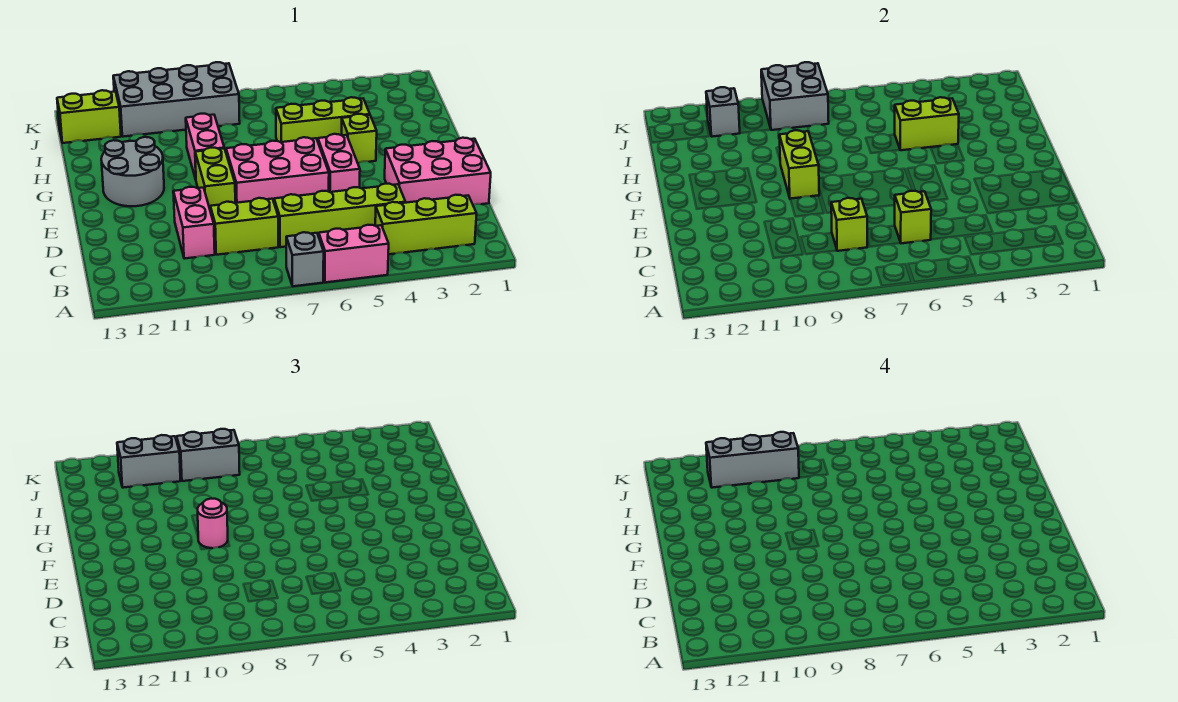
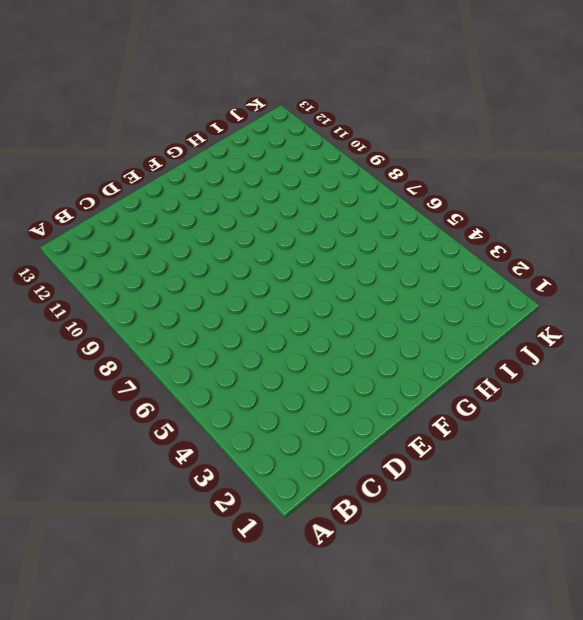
none -> pink 1x2 brick [319,225,389,282]
none -> grey 1x1 brick [286,232,324,286]
none -> lime 1x3 brick [375,195,477,254]

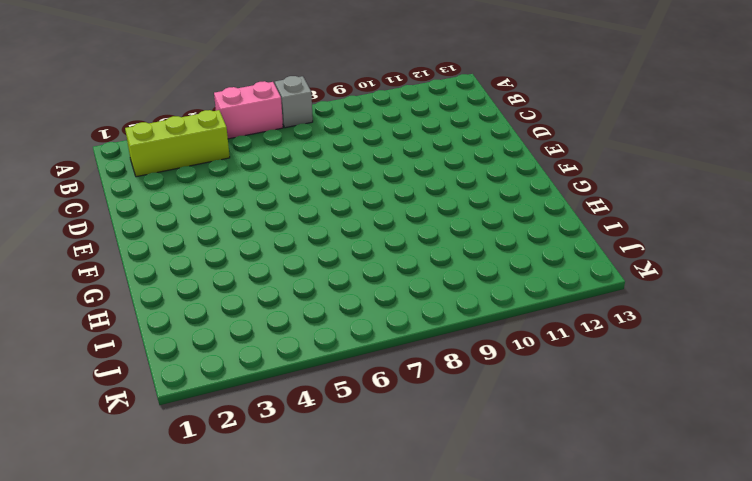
none -> lime 1x4 brick [274,184,405,247]
none -> lime 1x2 brick [210,198,278,255]
none -> pink 1x2 brick [173,187,215,259]

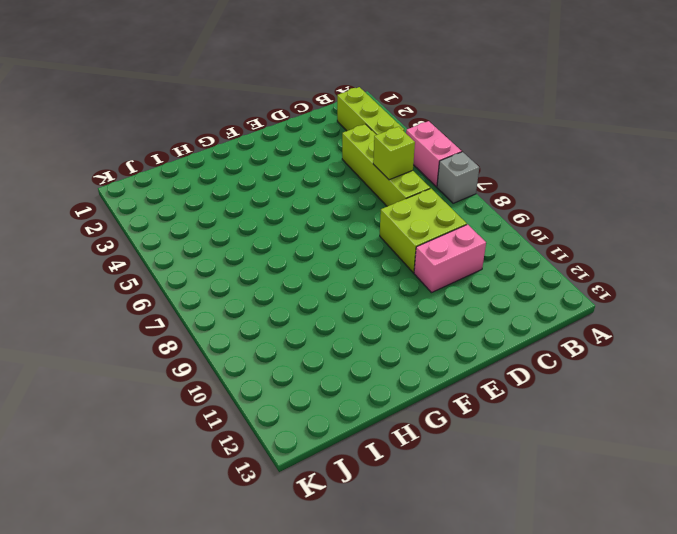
lime 2x2 brick [380,189,467,273] -> lime 1x2 brick [210,198,278,255]
none -> pink 2x3 brick [385,138,491,205]
none -> pink 1x2 brick [318,134,360,192]
none -> pink 2x3 brick [226,137,329,203]

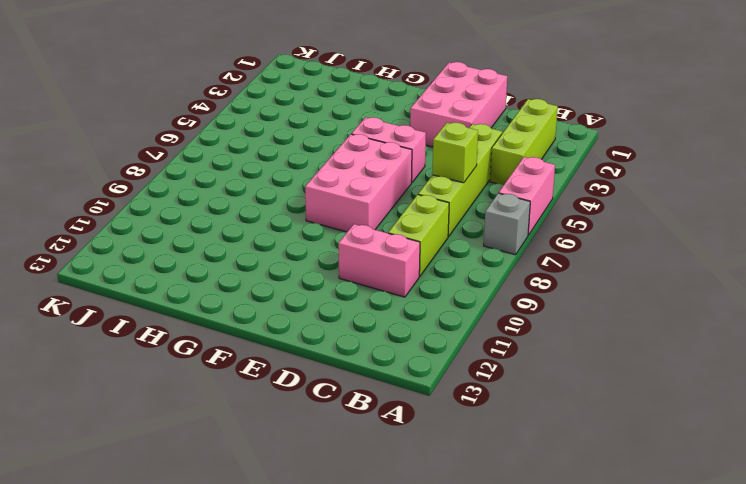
none -> lime 1x2 brick [195,148,235,208]
none -> grey 2x2 round brick [101,137,164,206]
none -> lime 1x1 brick [341,114,377,163]

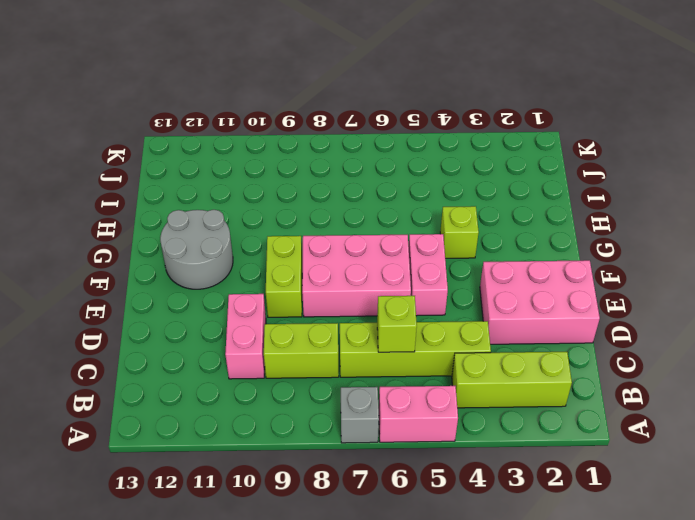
none -> pink 1x2 brick [186,114,224,180]
none -> lime 1x3 brick [276,97,370,142]
none -> grey 2x4 brick [113,62,240,137]

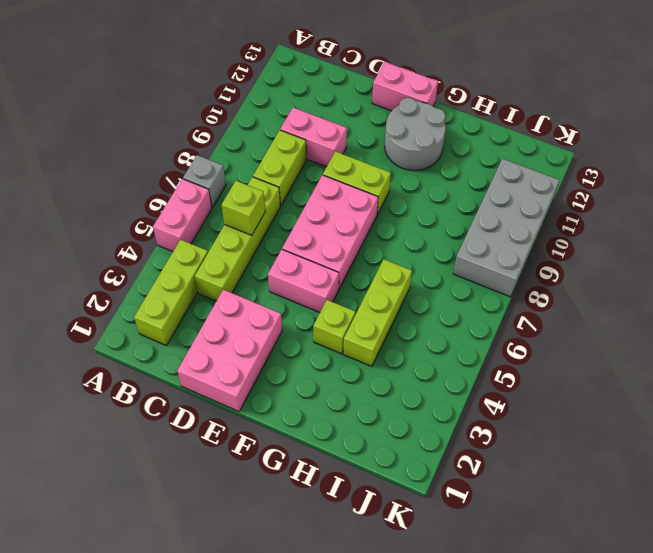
pink 1x2 brick [372,62,438,111] -> pink 1x2 brick moved to [186,114,224,180]
none -> lime 1x2 brick [57,90,121,143]
none -> lime 1x1 brick [831,198,867,251]
none -> lime 1x2 brick [779,130,819,199]

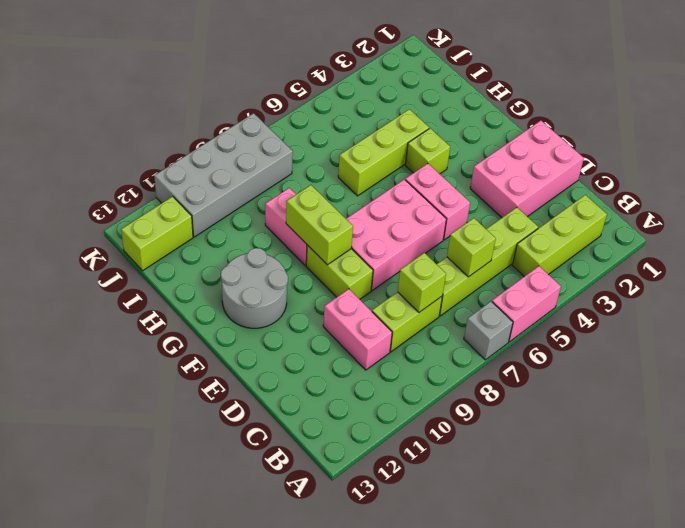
none -> lime 1x2 brick [895,97,959,150]
none -> grey 2x2 brick [761,62,829,130]
none -> grey 1x1 brick [706,87,740,137]

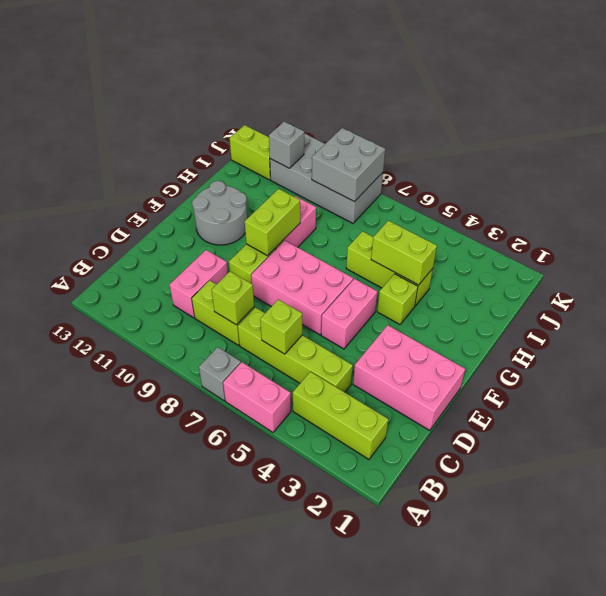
none -> pink 1x1 round brick [198,499,228,548]
none -> grey 1x2 brick [177,429,240,481]
none -> grey 1x2 brick [117,435,180,488]

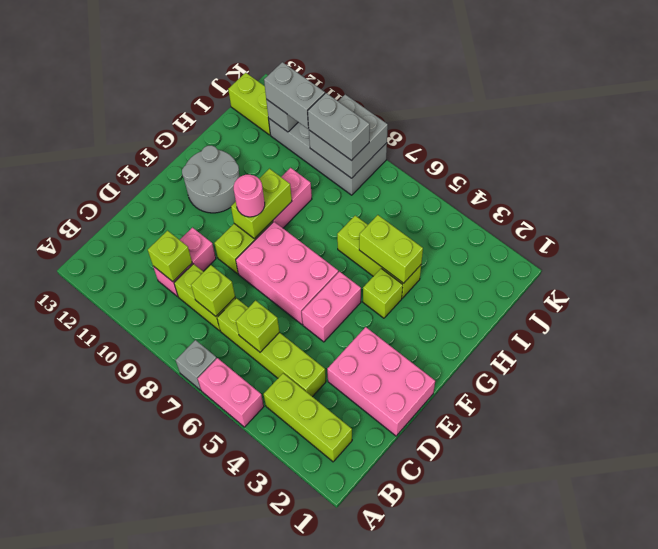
lime 1x1 brick [148,231,192,282] -> none
none -> grey 1x3 brick [706,432,799,488]

